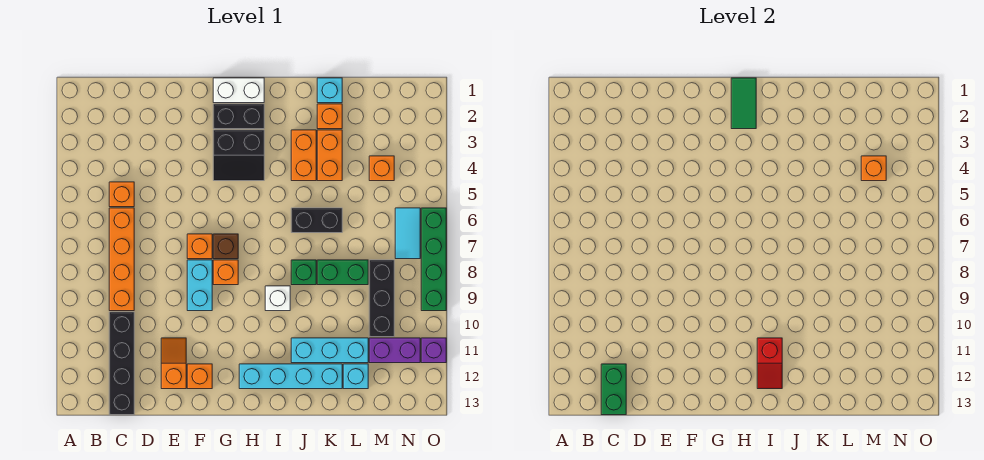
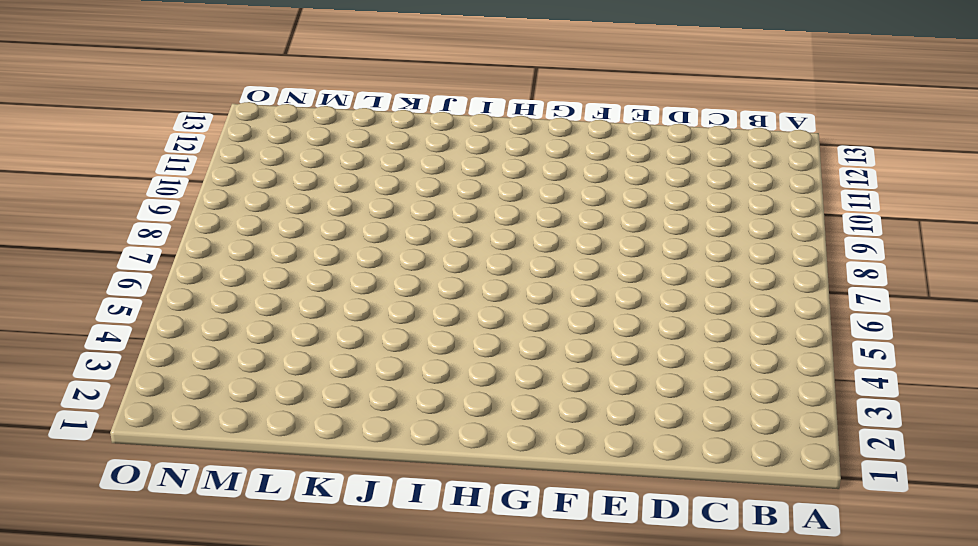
none -> orange 1x1 brick [109,182,134,207]
none -> orange 1x4 brick [109,208,134,311]
none -> black 1x4 brick [109,312,134,415]
none -> orange 1x2 slope [161,338,186,389]

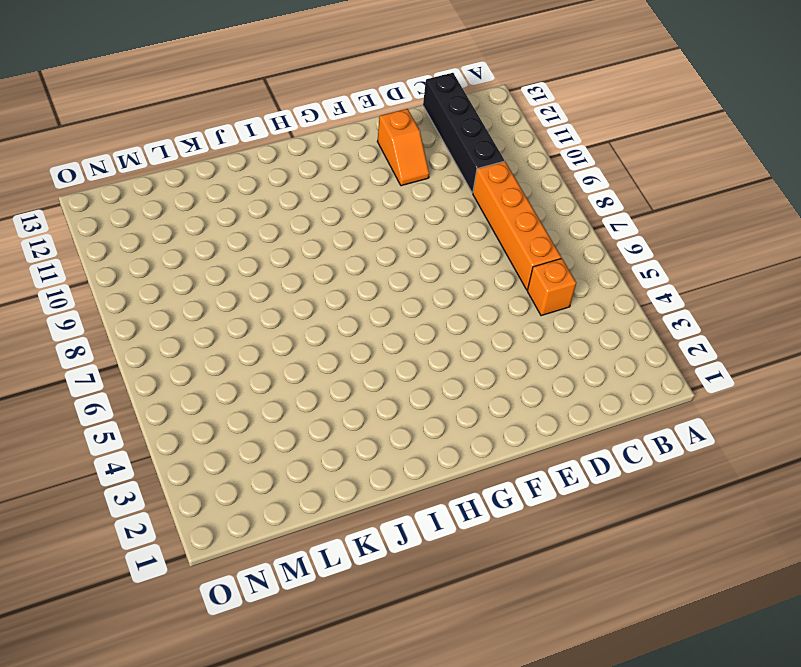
none -> orange 1x1 brick [187,234,212,259]
none -> cyan 1x2 brick [187,260,212,311]
none -> orange 1x1 brick [187,364,212,389]
none -> white 1x2 brick [213,78,264,103]

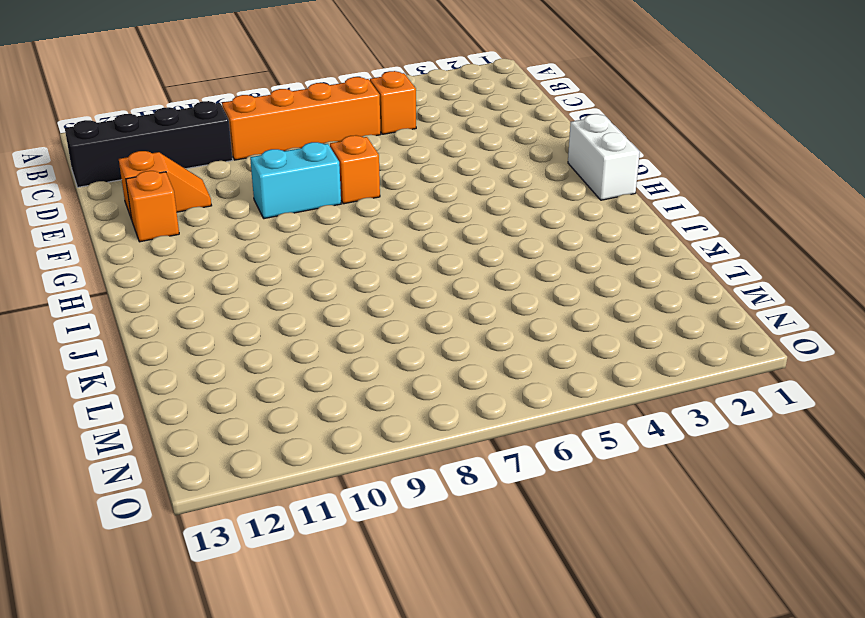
none -> black 1x2 brick [213,104,264,129]
none -> black 2x2 slope [213,130,264,181]
none -> brown 1x1 brick [213,234,238,259]
none -> orange 1x1 brick [213,260,238,285]

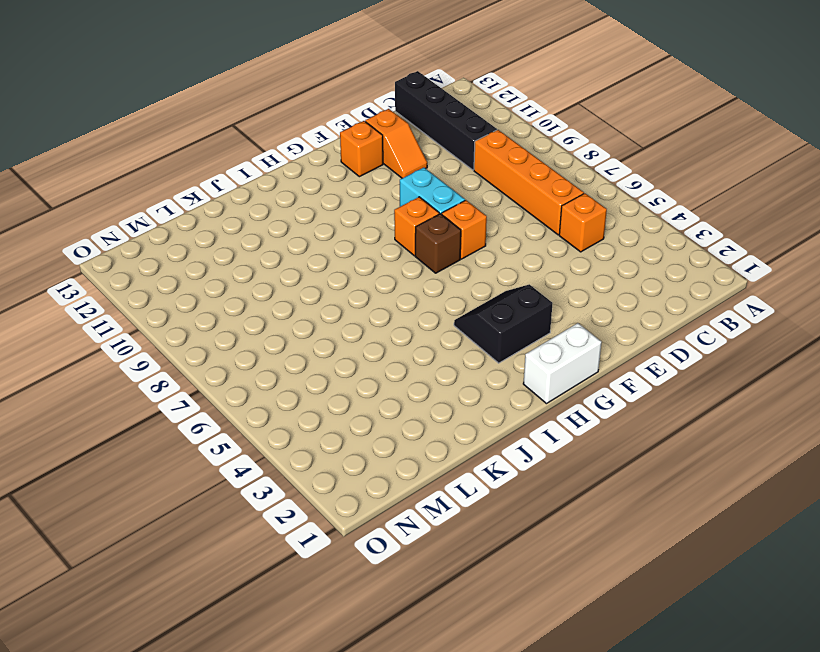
none -> black 1x2 brick [213,104,264,129]
none -> cyan 1x4 brick [239,364,342,389]
none -> white 1x1 brick [265,286,290,311]
none -> orange 1x2 brick [291,130,316,181]

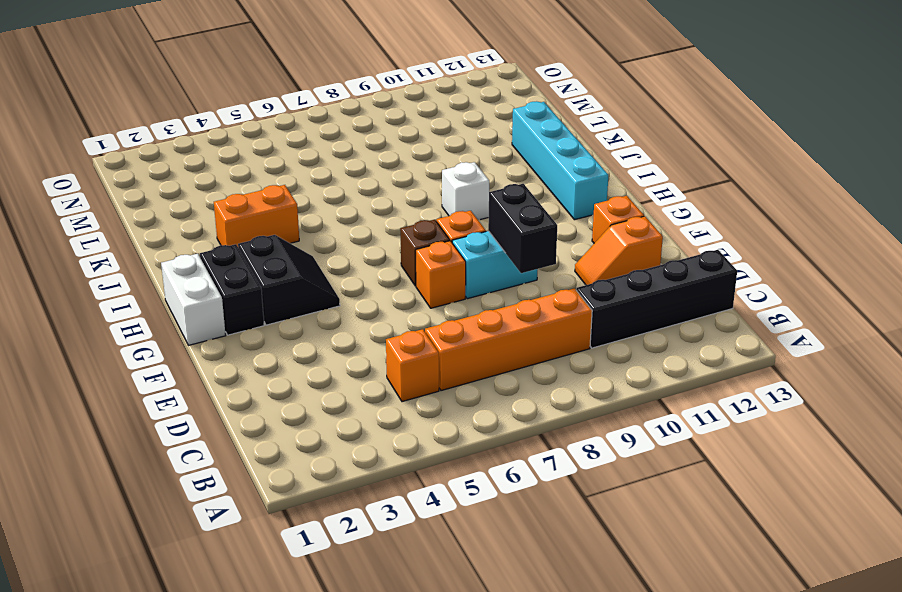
black 1x2 brick [488,184,557,273] -> black 1x2 brick moved to [291,208,342,233]
none -> green 1x1 brick [291,260,316,285]
none -> cyan 1x3 brick [291,338,368,363]
none -> cyan 1x1 brick [317,78,342,103]
none -> orange 1x1 brick [317,104,342,129]

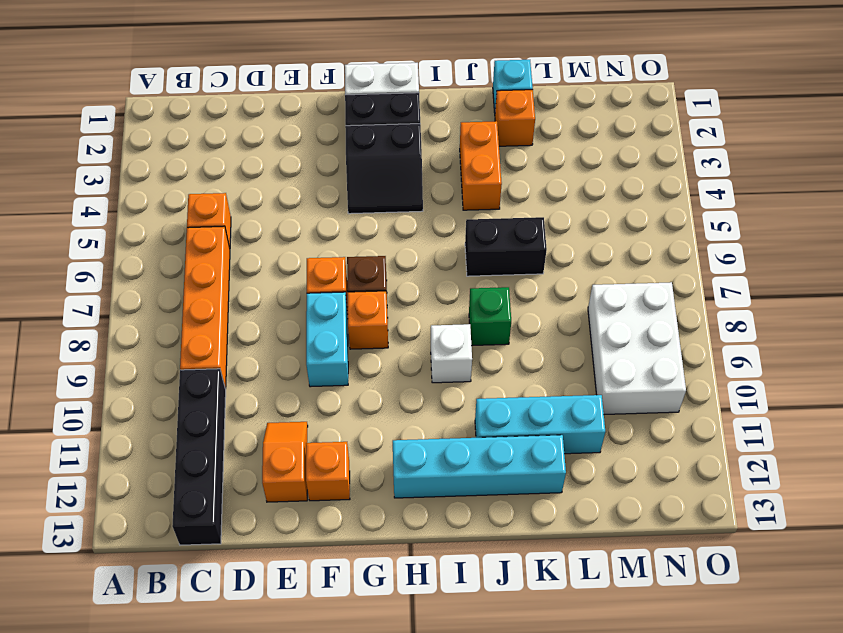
white 2x3 brick [588,282,686,414] -> black 1x3 brick [369,260,394,337]
none -> orange 1x2 brick [317,130,342,181]
none -> green 1x2 brick [317,260,368,285]
none -> cyan 1x1 brick [343,364,368,389]
none -> orange 1x1 brick [369,156,394,181]

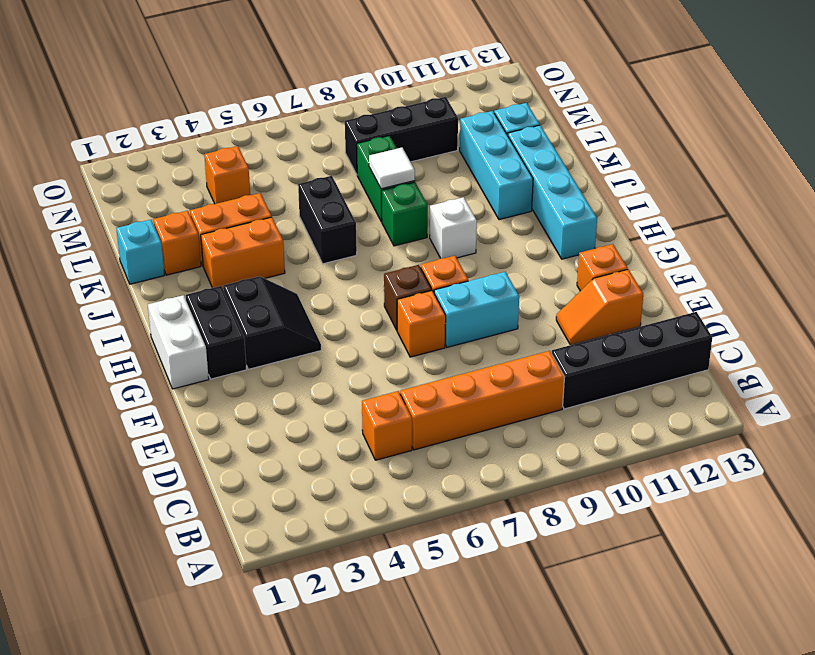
white 1x1 tile [369,148,415,189] -> none
none -> purple 1x2 brick [369,338,420,363]
none -> cyan 1x2 tile [395,208,420,259]
none -> green 1x4 brick [421,208,446,311]
none -> purple 1x1 brick [421,338,446,363]

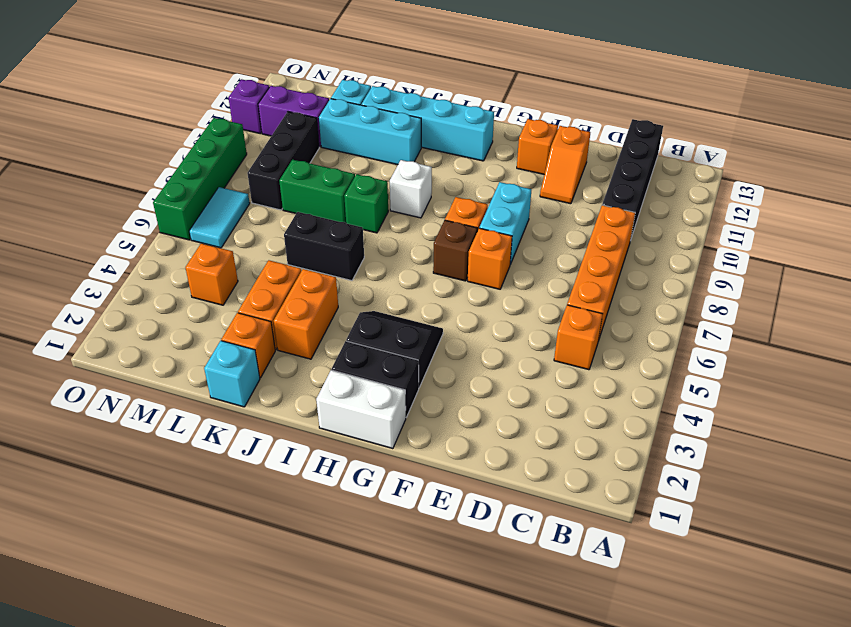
none -> green 1x2 brick [601,364,626,415]
none -> green 1x2 tile [731,78,756,129]
none -> red 1x2 slope [757,338,782,389]
none -> orange 1x1 brick [861,156,886,181]

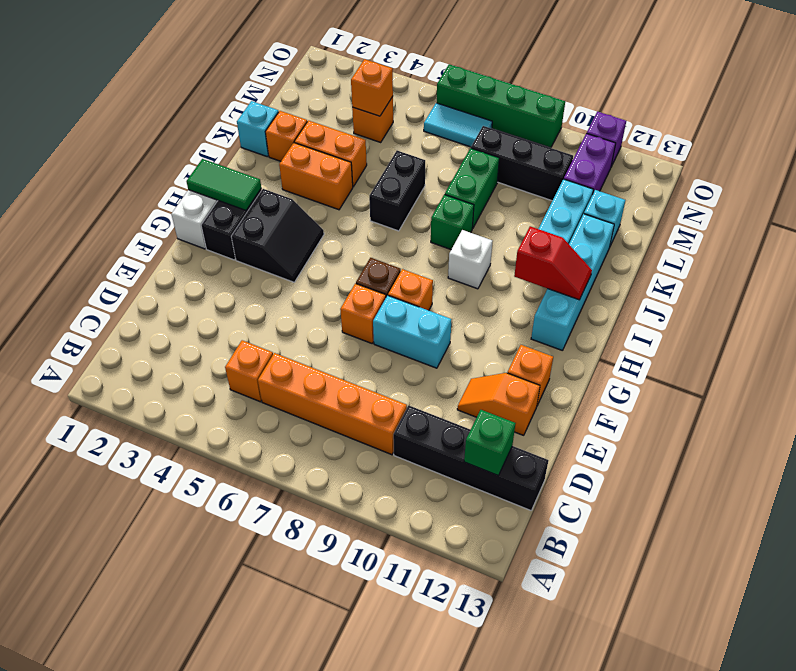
green 1x1 brick [464,410,516,475] -> green 1x2 brick [601,364,626,415]

